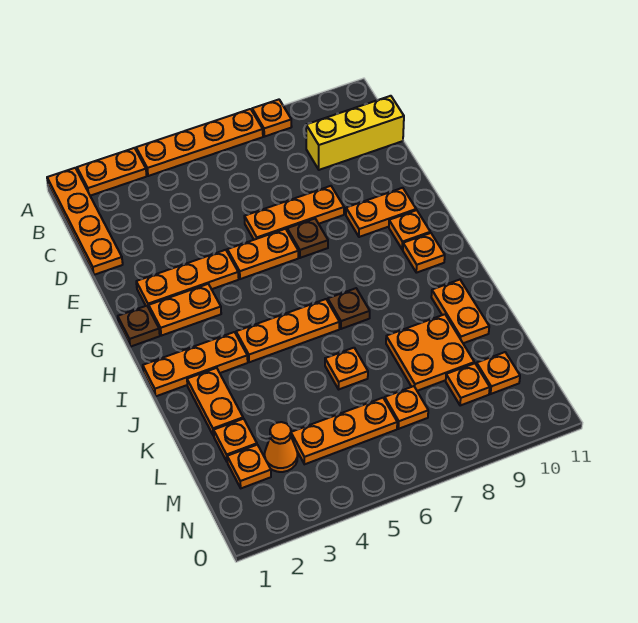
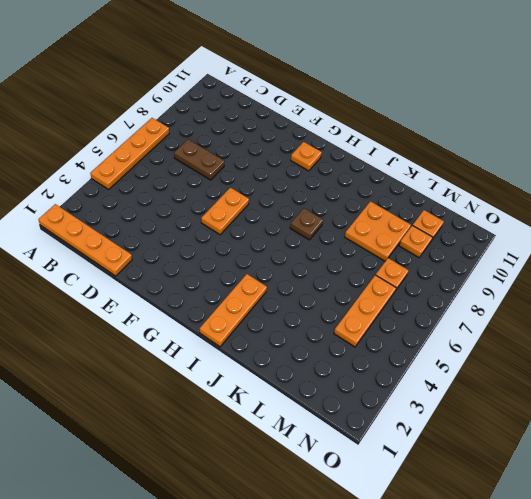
brown 1x2 plate [174,139,224,180] -> none
none -> orange 1x2 plate [77,148,147,196]
none -> orange 1x1 plate [252,100,292,137]
none -> yellow 1x3 brick [306,96,404,170]

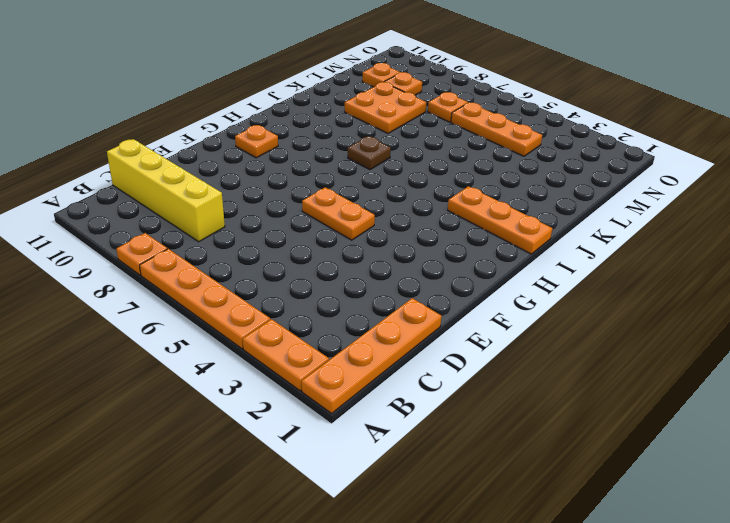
yellow 1x4 brick [107,139,225,242] -> yellow 1x3 brick [306,96,404,170]
none -> orange 1x3 plate [244,186,344,240]
none -> orange 1x3 plate [136,250,239,308]
none -> brown 1x1 plate [287,219,328,258]

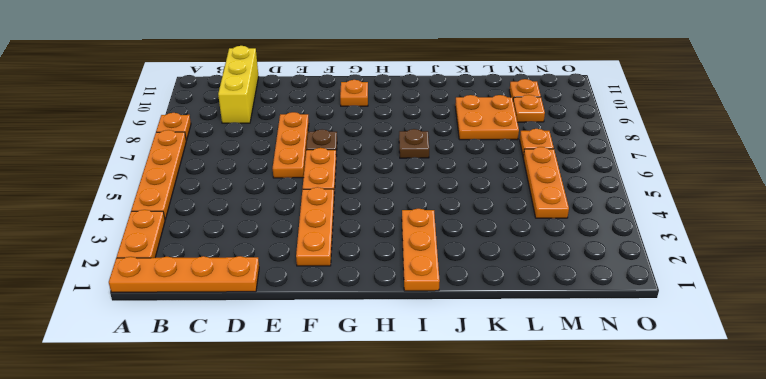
none -> orange 1x2 plate [346,188,416,237]
none -> brown 1x1 plate [118,306,160,347]
none -> orange 1x2 plate [149,284,221,336]

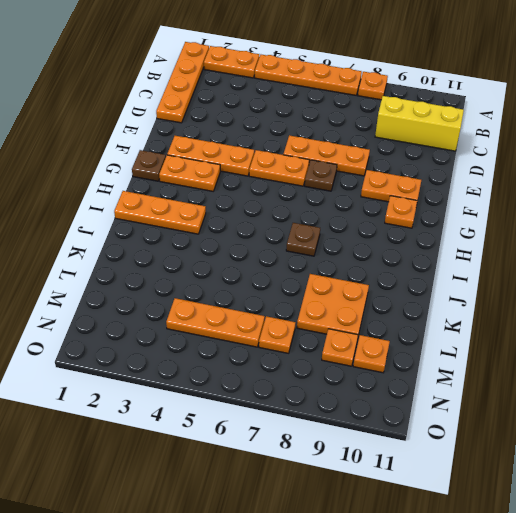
none -> orange 1x1 plate [403,233,445,273]
none -> orange 1x3 plate [236,299,339,362]
none -> orange 1x2 plate [187,368,243,436]

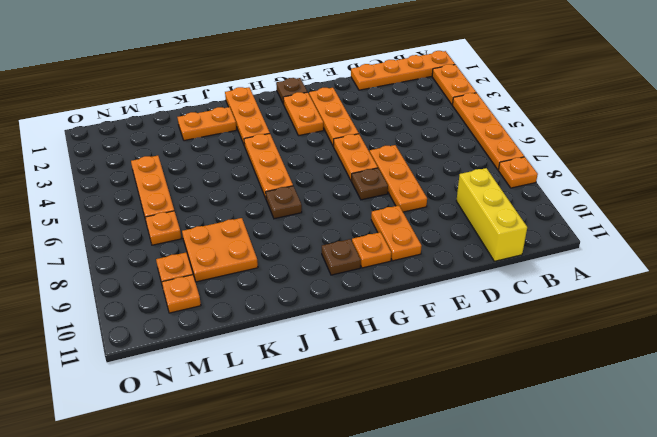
brown 1x1 plate [322,239,361,275] -> orange 1x1 plate [403,233,445,273]
none -> orange 1x2 plate [431,280,489,343]
none -> orange 1x1 plate [325,348,368,389]
none -> orange 1x1 plate [214,419,257,461]

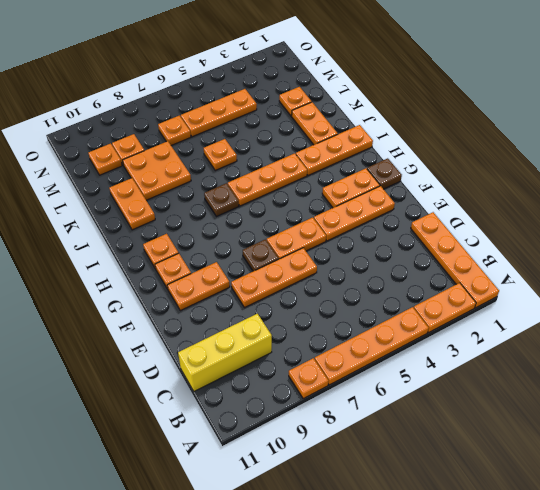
none -> orange 1x1 plate [227,445,271,488]
none -> orange 1x1 cone [265,422,298,472]

